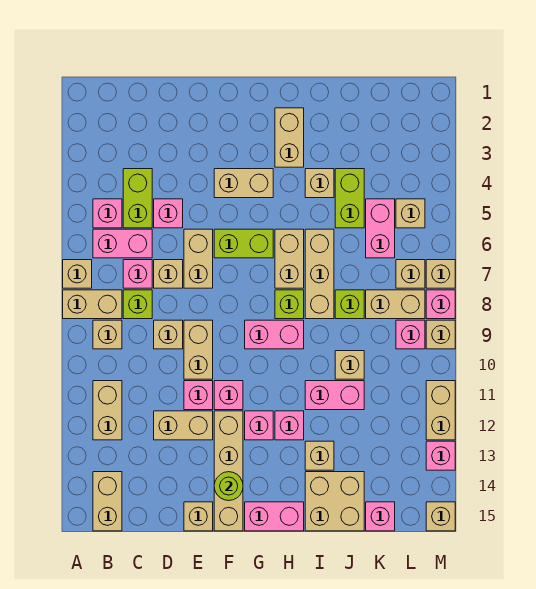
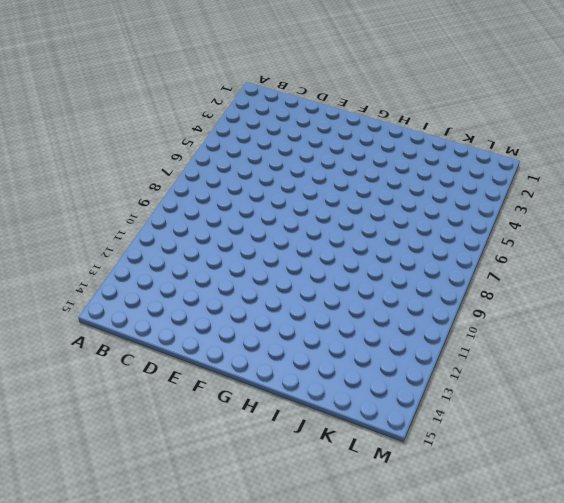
none -> tan 1x1 brick [63,260,92,288]
none -> tan 1x2 brick [63,290,122,319]
none -> pink 1x1 brick [93,199,122,228]
none -> pink 1x2 brick [93,229,152,258]

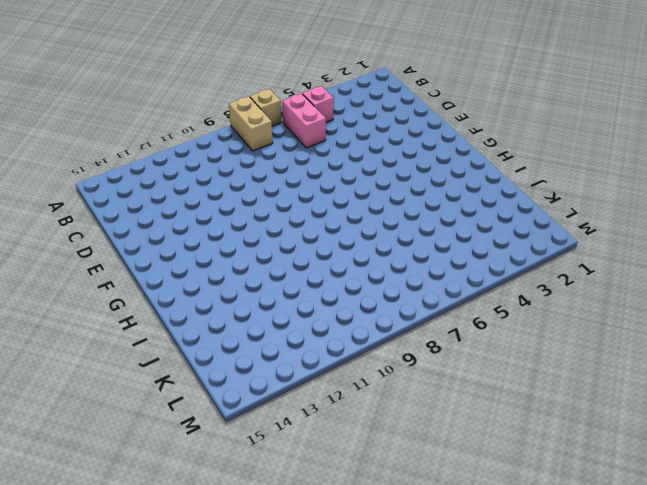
none -> tan 1x1 brick [93,320,122,349]
none -> tan 1x2 brick [93,381,122,440]
none -> tan 1x2 brick [93,472,122,531]
none -> lime 1x2 brick [123,169,152,228]

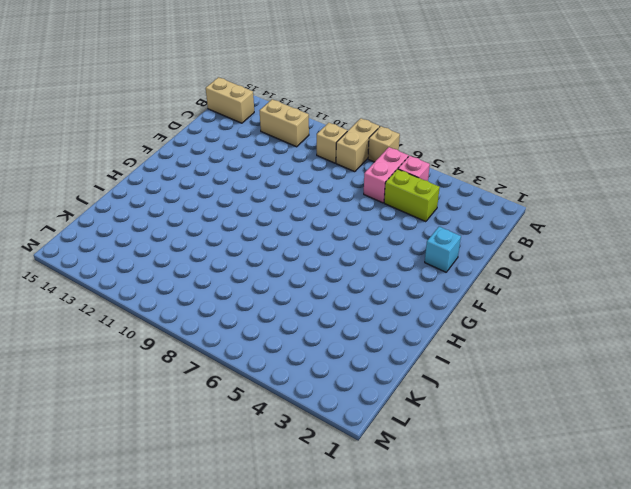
cyan 1x1 brick [425,227,461,272] -> none
none -> pink 1x1 brick [123,260,152,288]
none -> lime 1x1 brick [123,290,152,319]
none -> pink 1x1 brick [154,199,183,228]
none -> tan 1x1 brick [154,260,183,288]

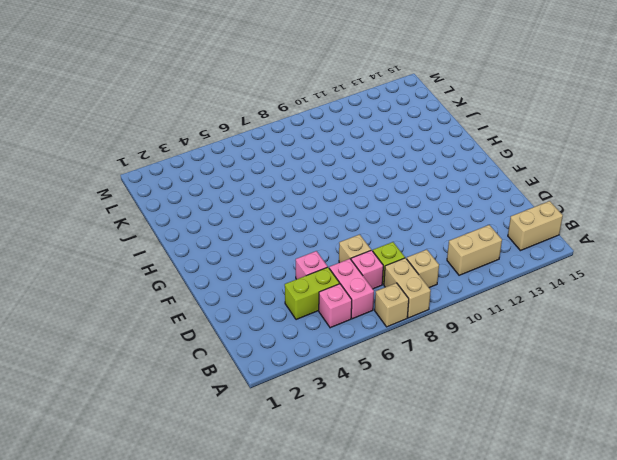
none -> tan 1x1 brick [154,320,183,349]
none -> tan 1x2 brick [154,411,213,440]
none -> tan 1x2 brick [184,229,213,288]
none -> tan 1x2 brick [184,320,213,379]

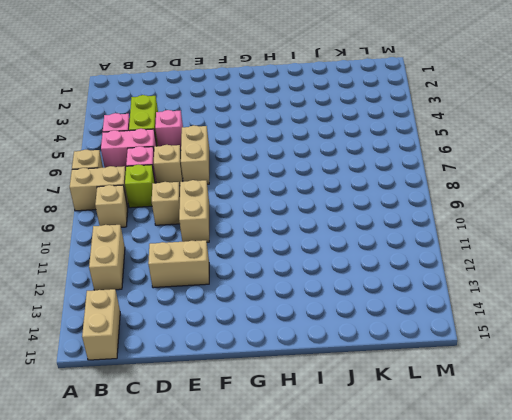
none -> pink 1x1 brick [184,381,213,410]
none -> tan 1x1 brick [184,502,213,531]
none -> tan 1x2 brick [214,169,273,198]
none -> lime 1x2 brick [214,229,273,258]

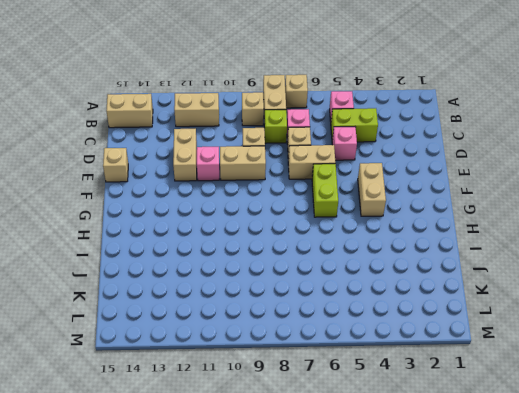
none -> pink 1x2 brick [93,229,152,258]
none -> pink 1x1 brick [214,381,243,410]
none -> tan 1x4 brick [214,411,243,531]
none -> pink 1x2 brick [245,320,304,349]

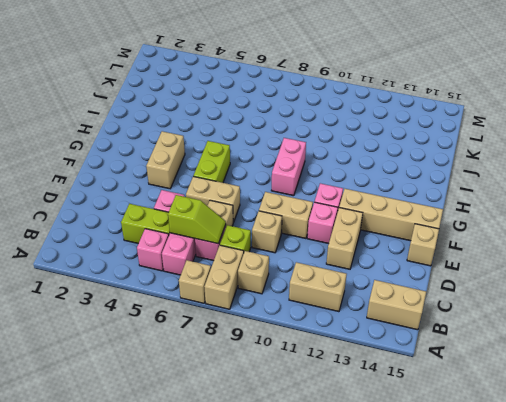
lime 1x2 slope [168,195,226,244] -> none
none -> pink 1x1 brick [245,411,273,440]
none -> pink 1x2 brick [245,502,304,531]
none -> tan 1x2 brick [275,108,304,167]
none -> tan 1x2 brick [275,229,304,288]

